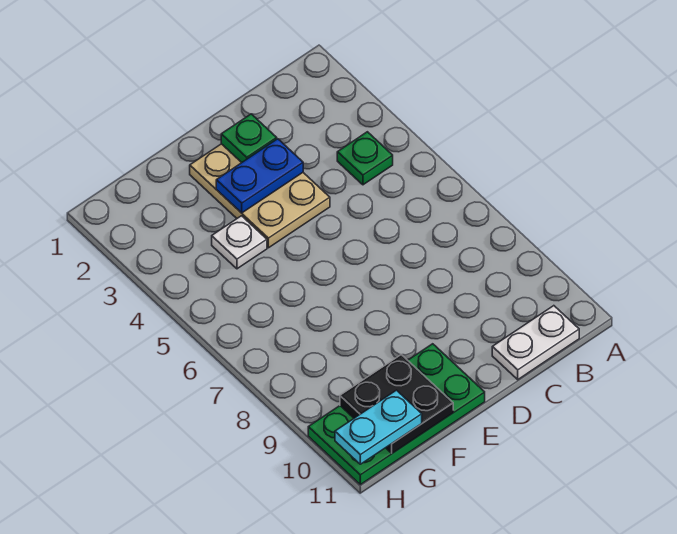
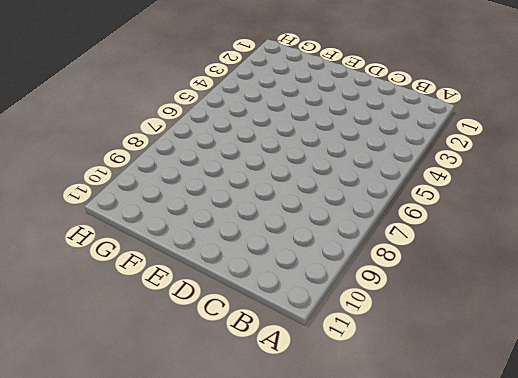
none -> green 1x1 plate [337,132,393,185]
none -> white 1x2 plate [492,306,579,380]

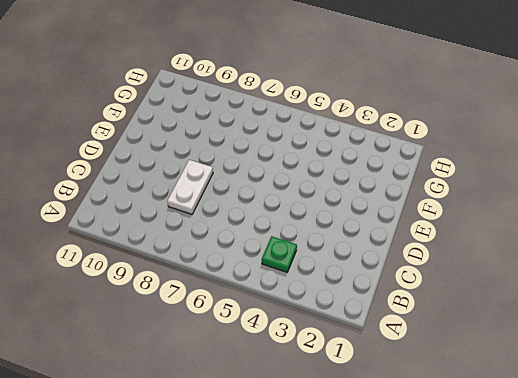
white 1x2 plate [167,160,213,214] -> white 1x2 plate moved to [492,306,579,380]
none -> tan 2x3 plate [190,144,330,248]
none -> green 2x4 plate [308,344,485,485]

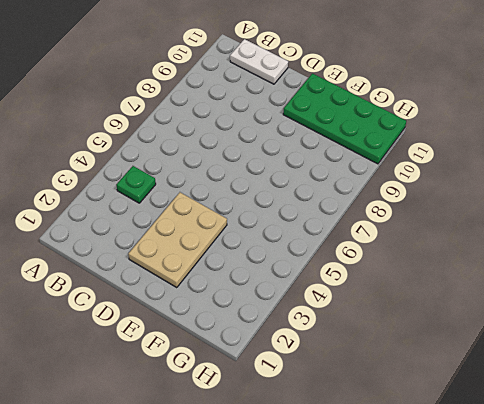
none -> white 1x1 plate [212,216,267,269]
none -> green 1x1 plate [221,114,277,163]

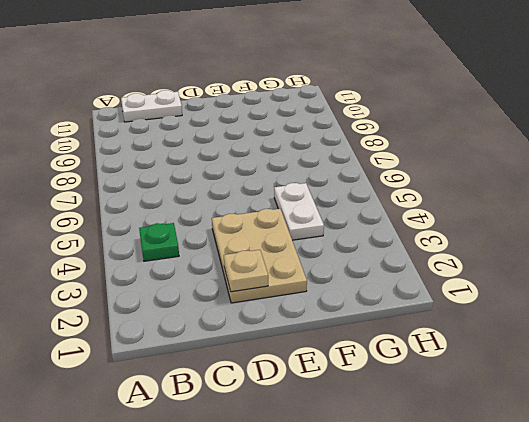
tan 1x1 plate [224,250,268,292] -> green 1x1 plate [221,114,277,163]
white 1x2 plate [274,183,324,240] -> white 1x1 plate [212,216,267,269]
none -> green 2x4 plate [308,344,485,485]
none -> blue 1x2 plate [216,139,303,213]

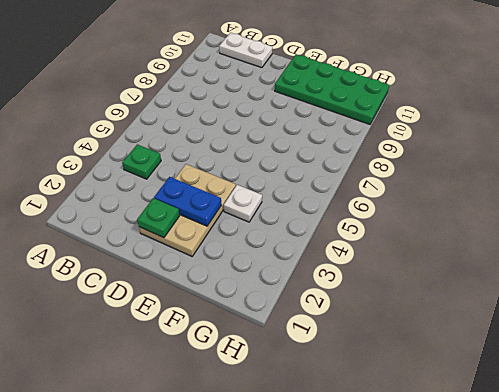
none -> black 2x2 plate [340,355,453,453]
none -> cyan 1x2 plate [335,390,422,464]

